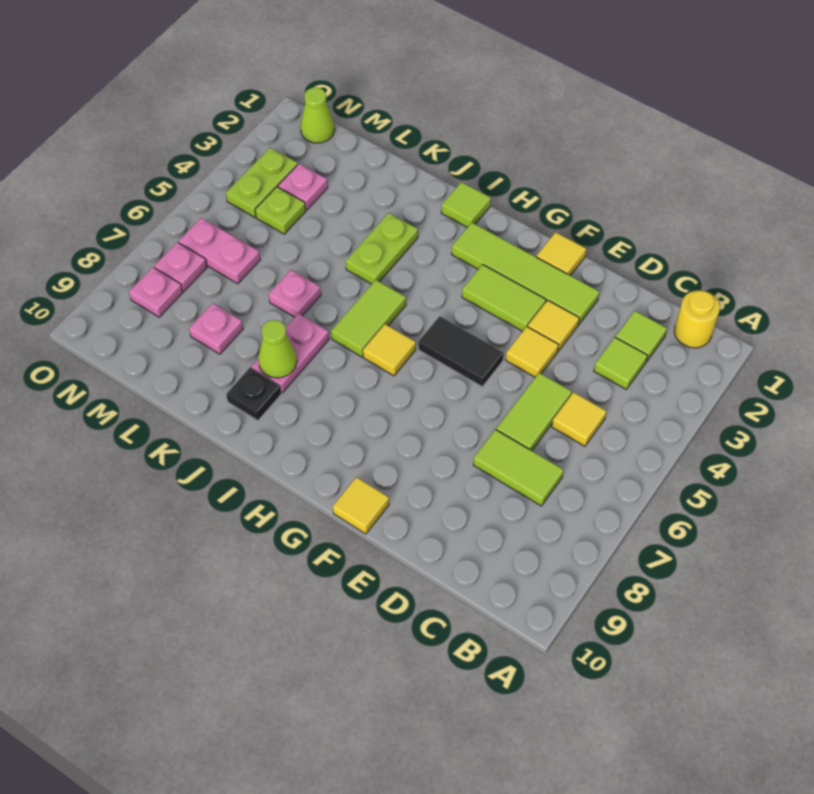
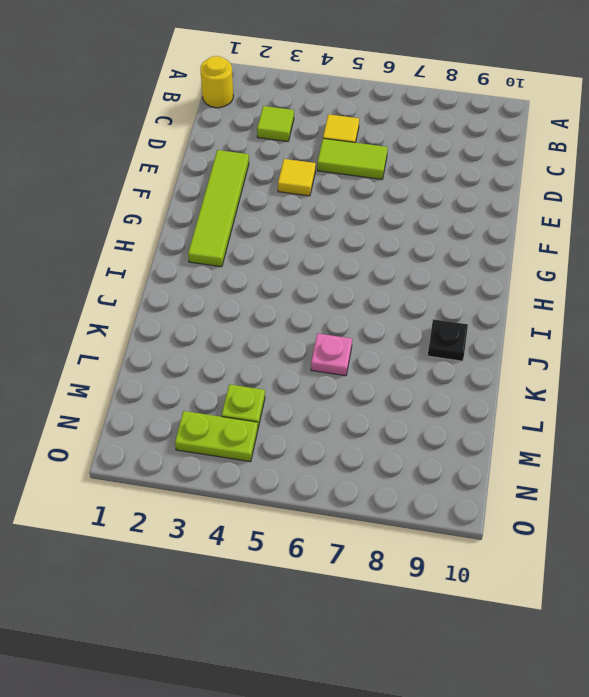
none -> lime 1x1 tile [616,311,667,362]
none -> lime 1x2 tile [473,430,564,506]
none -> yellow 1x1 tile [528,301,579,351]

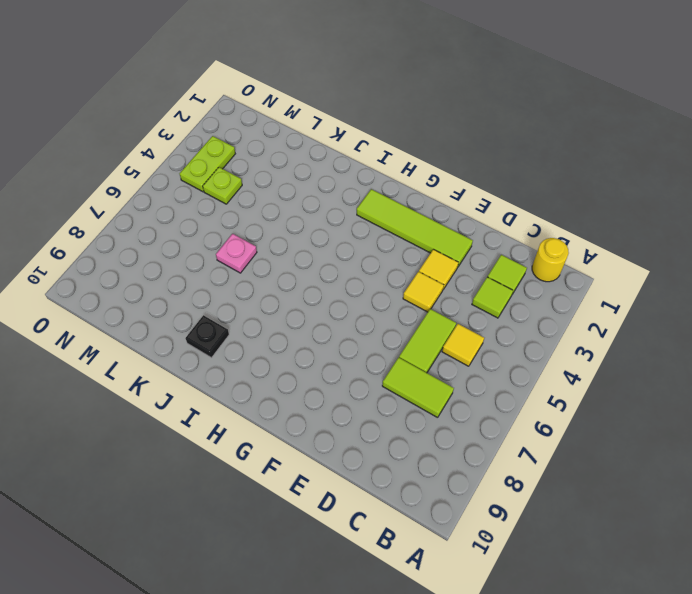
none -> yellow 1x1 tile [536,232,586,276]
none -> lime 1x2 tile [462,265,546,331]
none -> black 1x2 tile [418,316,504,387]

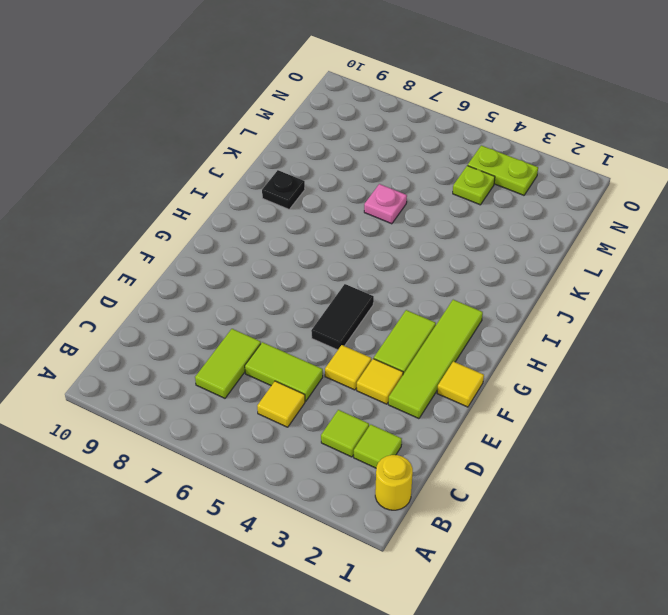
none -> yellow 1x1 tile [333,477,389,534]
none -> yellow 1x1 tile [363,324,416,376]
none -> lime 1x1 tile [441,182,491,227]

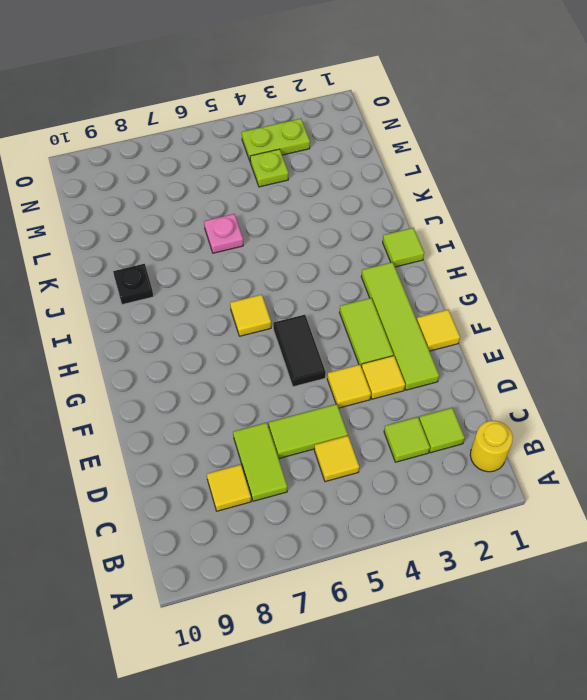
yellow 1x1 tile [207,465,251,511] -> yellow 1x1 tile moved to [333,477,389,534]
none -> lime 1x2 tile [331,280,406,357]
none -> lime 1x2 plate [346,213,418,284]
none -> pink 1x2 plate [251,314,329,393]

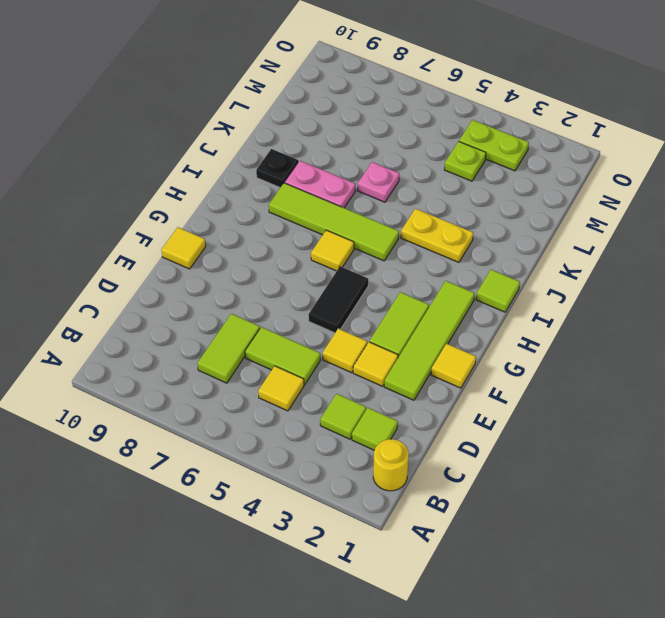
lime 1x4 tile [269,183,399,261] -> lime 1x2 tile [331,280,406,357]
yellow 1x2 plate [401,209,473,262] -> lime 1x2 plate [346,213,418,284]
none -> pink 1x1 plate [189,303,243,354]
none -> pink 1x1 plate [278,164,328,210]
none -> pink 1x2 plate [178,218,260,284]

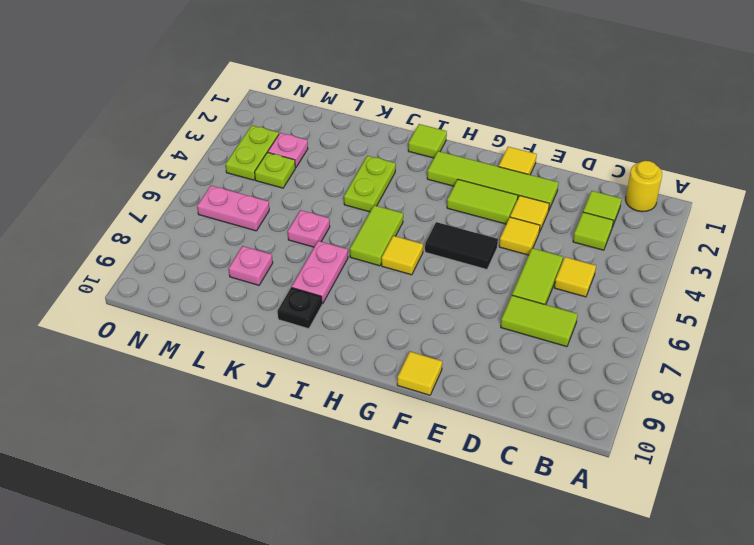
none -> lime 1x1 cone [300,87,335,143]
none -> pink 1x1 plate [154,242,207,291]
none -> pink 1x1 plate [129,267,183,317]

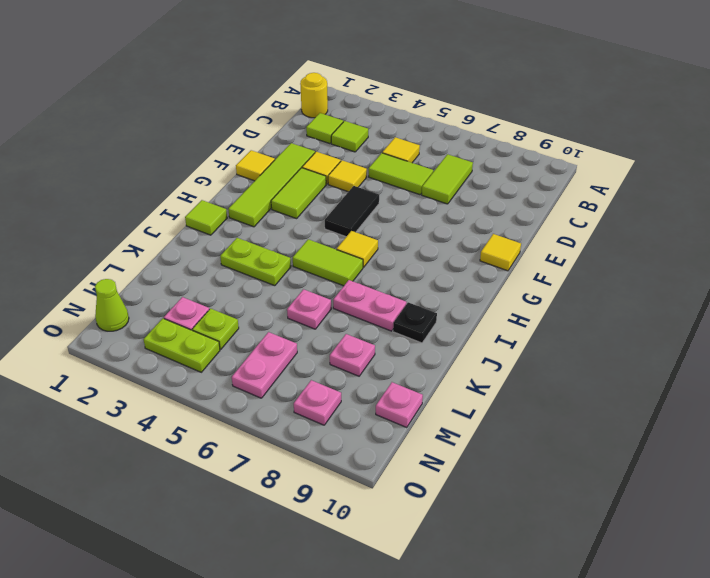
pink 1x1 plate [376,382,423,427] -> pink 1x1 plate moved to [154,242,207,291]
none -> lime 1x1 cone [258,320,297,378]

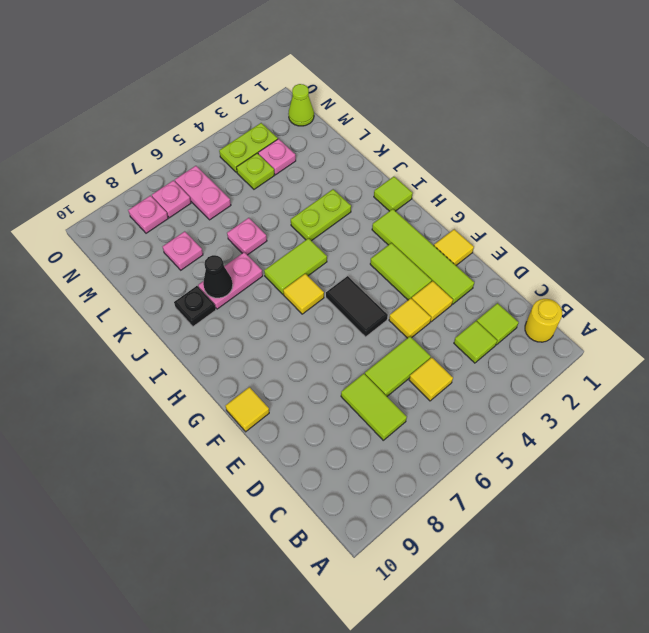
black 1x1 cone [203,255,233,298] -> lime 1x1 cone [258,320,297,378]

